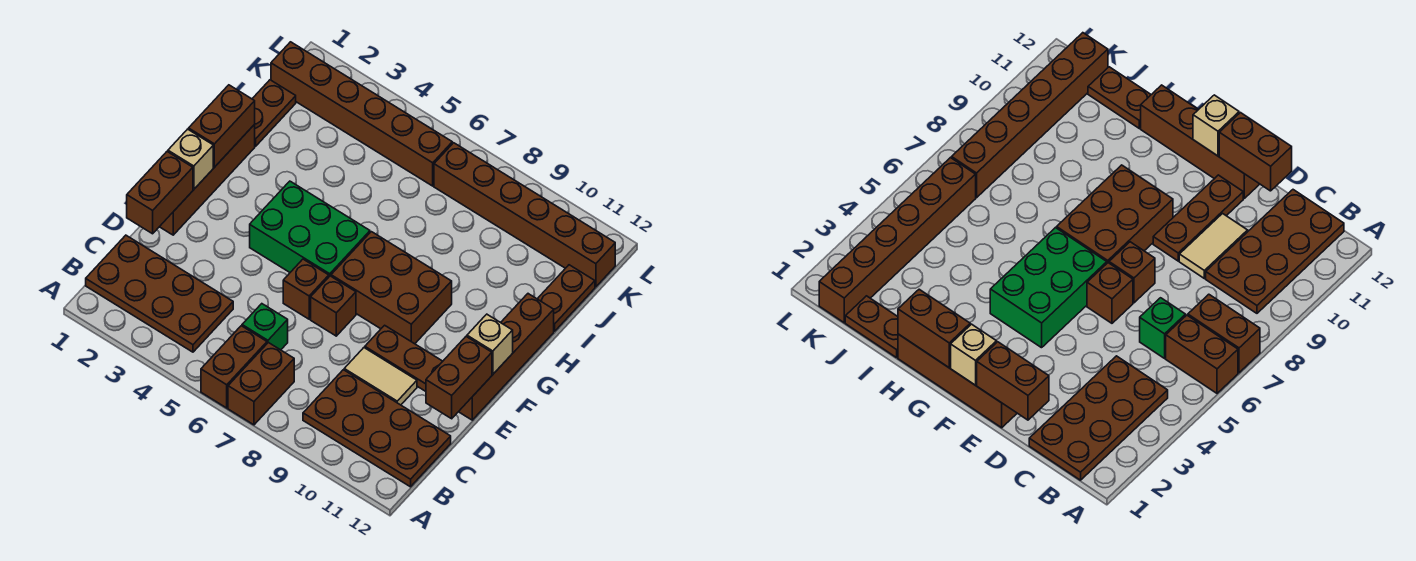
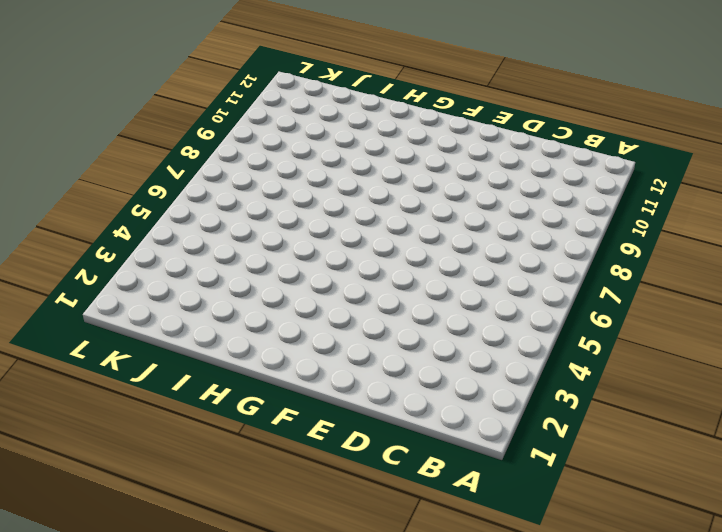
none -> brown 1x2 brick [201,326,267,408]
none -> brown 1x2 brick [228,343,294,425]
none -> brown 2x4 plate [86,235,233,352]

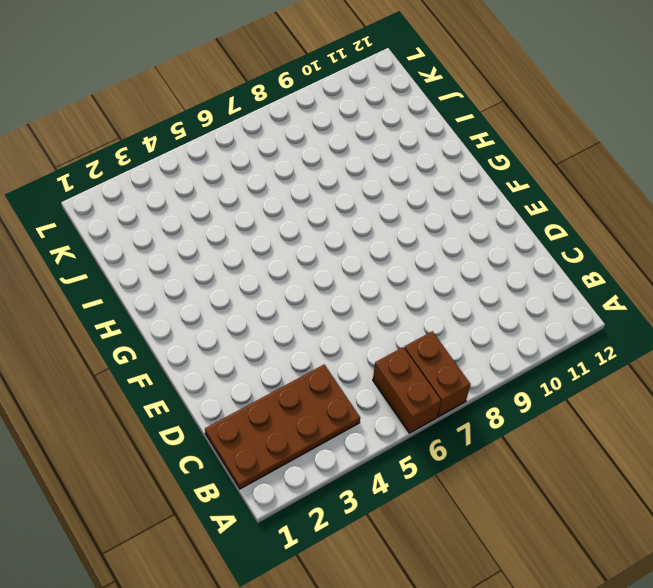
none -> brown 2x4 plate [303,370,451,487]
none -> green 1x1 brick [242,304,288,350]
none -> tan 1x2 tile [344,348,417,405]

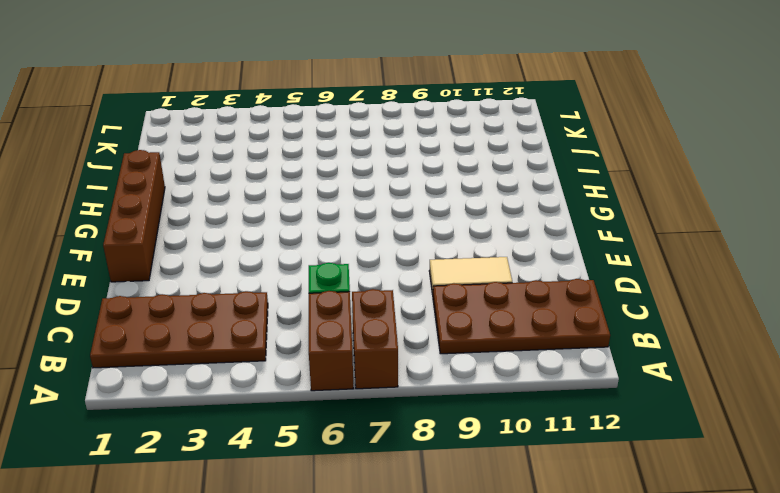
none -> brown 1x1 brick [283,259,329,319]
none -> brown 1x1 brick [311,276,356,336]
none -> brown 1x3 plate [365,325,443,391]

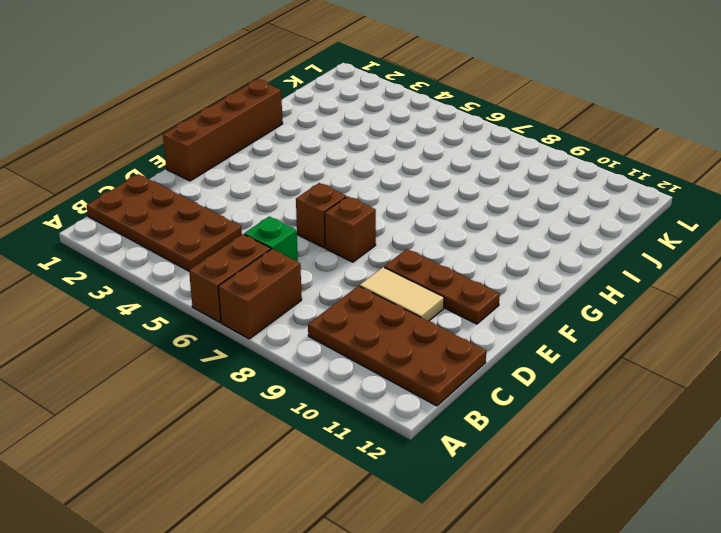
none -> brown 1x4 brick [459,294,554,420]
none -> green 2x3 brick [250,181,370,276]
none -> brown 2x3 brick [331,232,452,344]

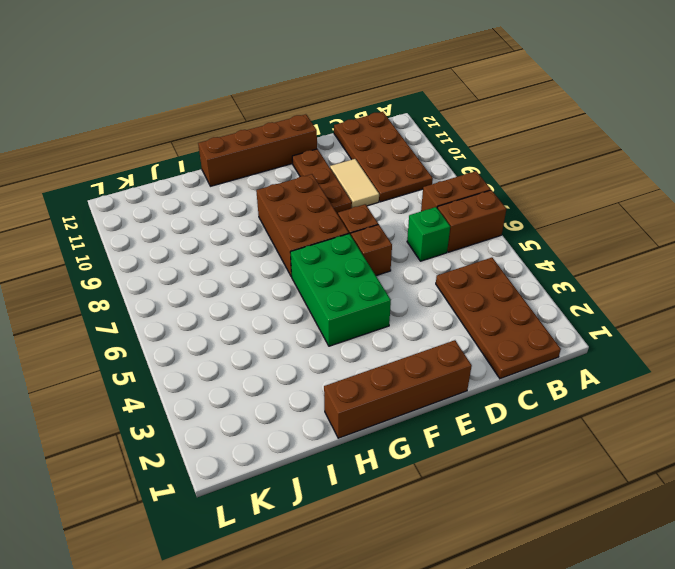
none -> brown 1x2 plate [252,80,296,146]
none -> brown 1x2 plate [538,265,595,331]
none -> brown 1x6 brick [271,42,452,186]

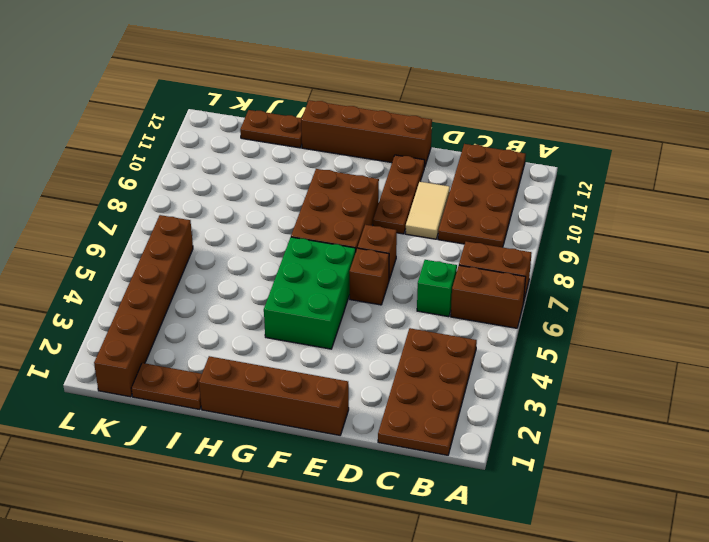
none -> brown 1x6 brick [434,143,615,287]
none -> brown 1x2 brick [127,152,193,234]
none -> brown 1x2 brick [426,337,492,419]

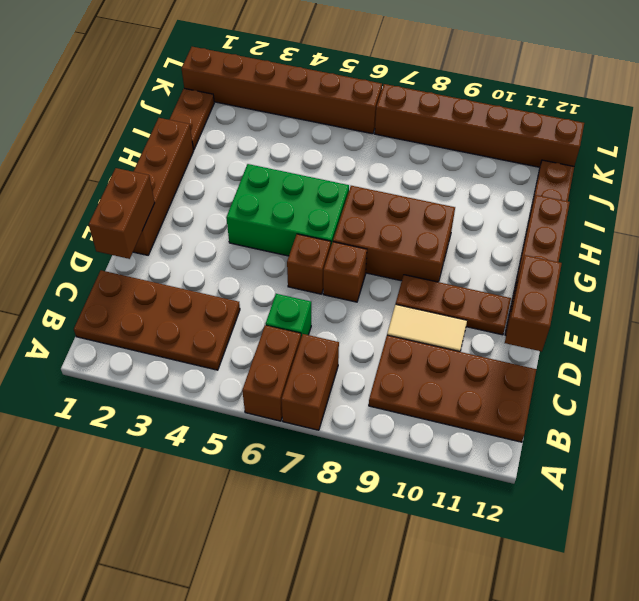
none -> tan 1x1 brick [168,129,213,189]
none -> tan 1x1 brick [467,314,513,374]
none -> brown 1x2 brick [189,85,255,167]

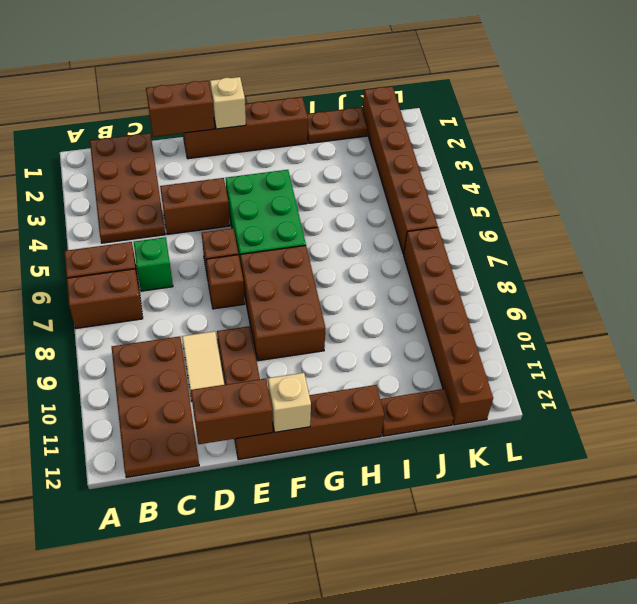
brown 1x2 brick [160,178,230,235] -> brown 1x2 brick moved to [189,85,255,167]

